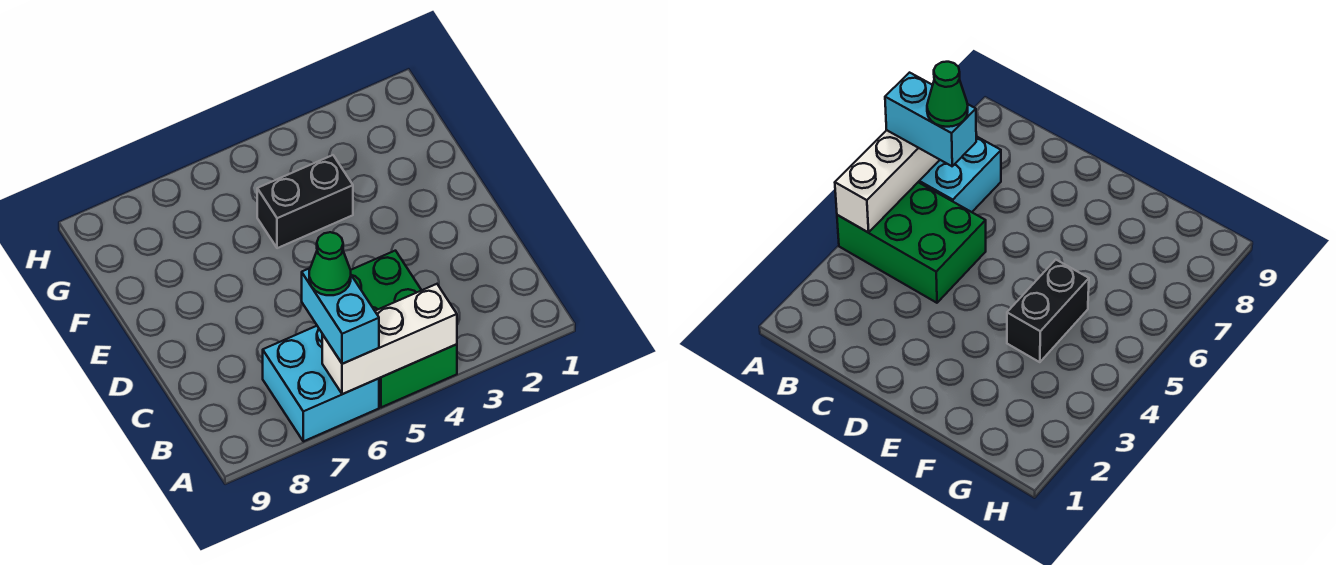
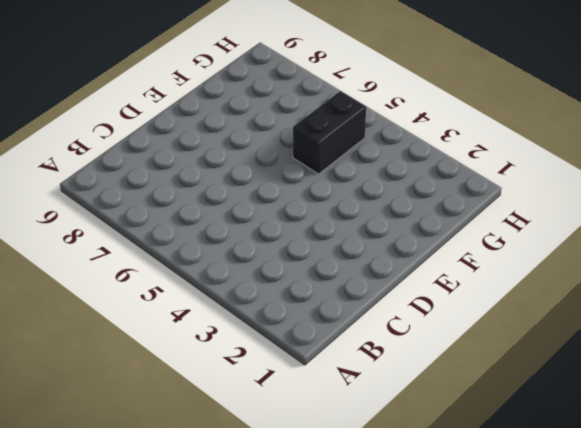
black 1x2 brick [293,91,366,174] -> black 1x2 brick turned to [257,155,353,248]
none -> green 2x3 brick [351,251,457,407]
none -> cyan 2x2 brick [263,326,379,441]

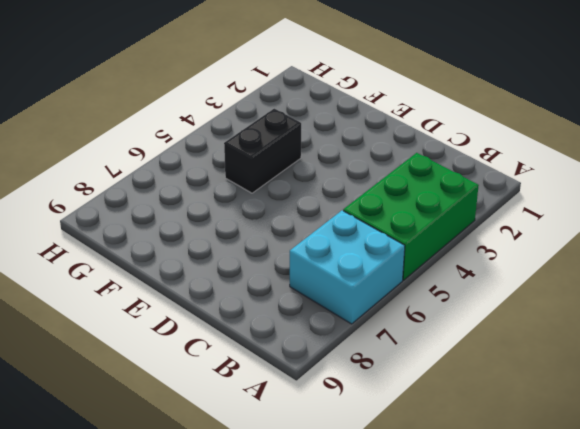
green 2x3 brick [343,153,479,280] -> green 2x3 brick turned to [351,251,457,407]
none -> white 1x3 brick [322,284,457,394]
none -> cyan 1x2 brick [302,268,379,364]

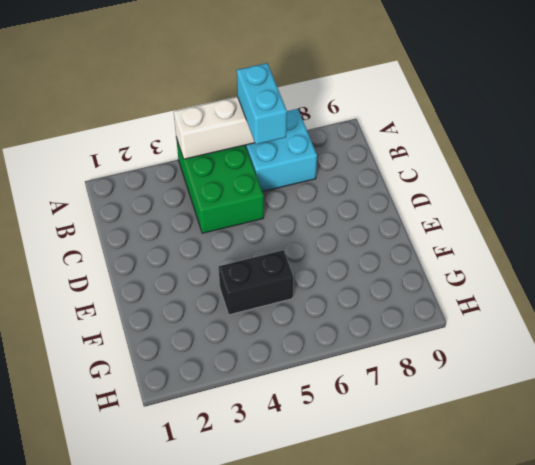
none -> green 1x1 cone [309,232,351,295]

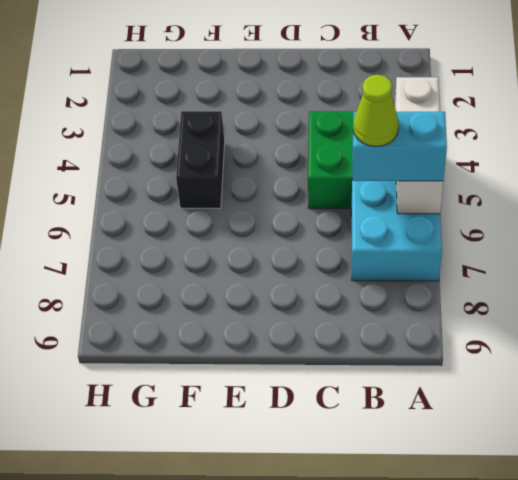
lime 1x1 cone [353,74,399,147] -> green 1x1 cone [309,232,351,295]

